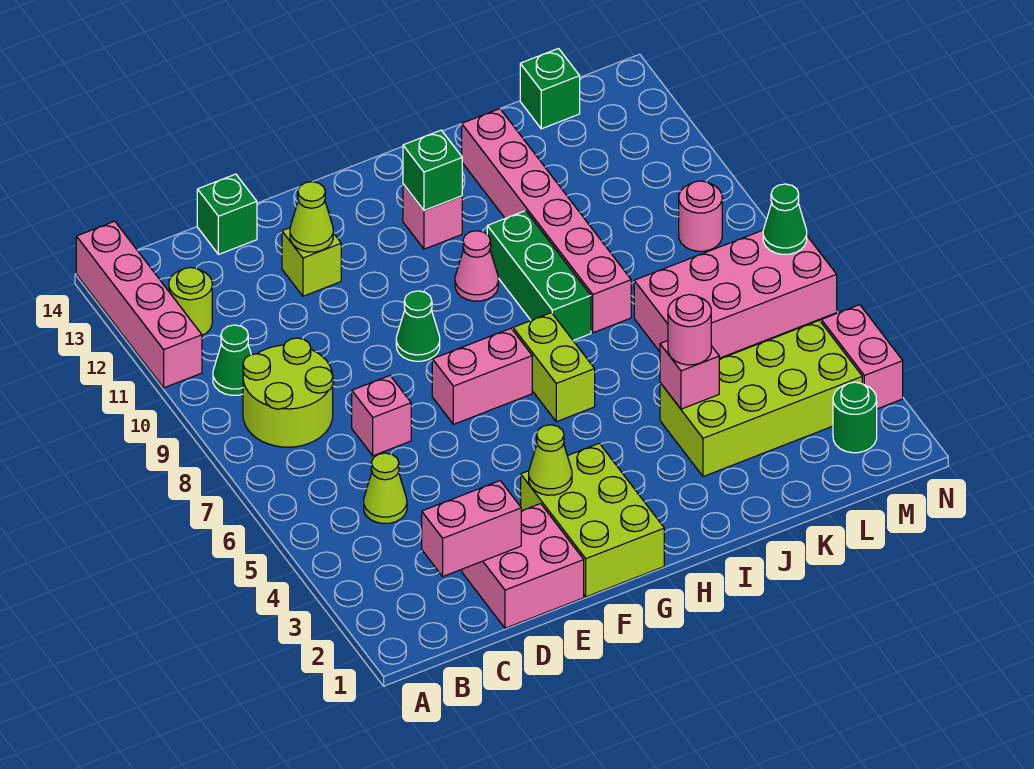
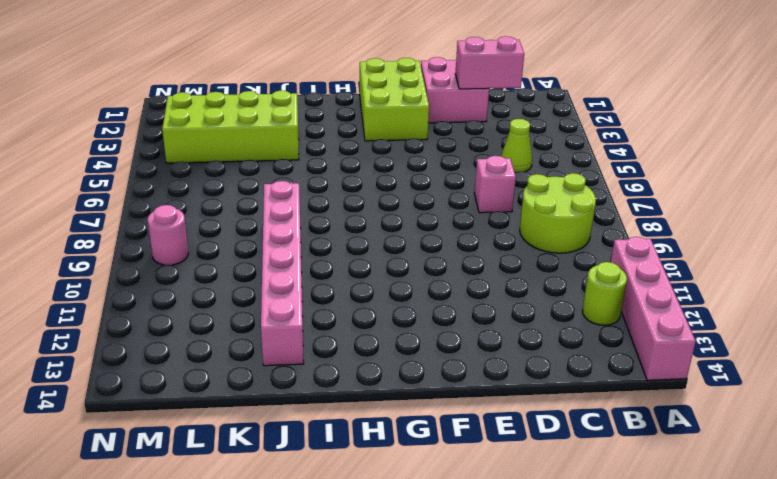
none -> green 1x1 cone [213,325,251,395]
none -> green 1x1 brick [197,174,257,255]
none -> lime 1x1 brick [282,228,341,296]
none -> pink 1x2 brick [432,328,532,424]

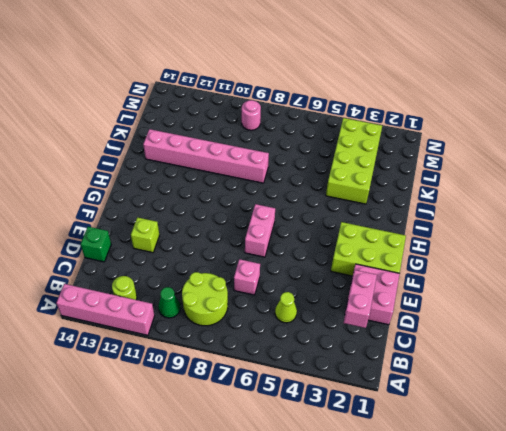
none -> green 1x1 cone [396,291,440,361]
none -> lime 1x2 brick [513,313,595,422]
none -> pink 1x1 cone [455,231,498,301]
none -> pink 1x1 brick [403,184,462,249]

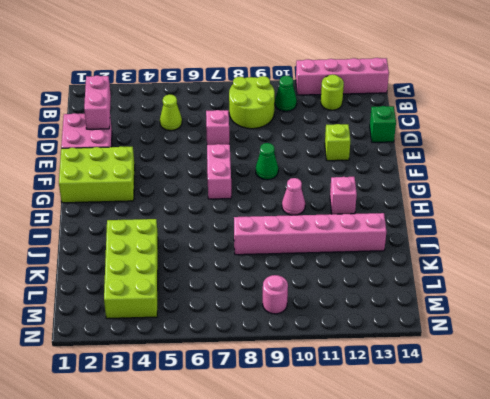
none -> lime 1x2 brick [513,313,595,422]
none -> green 1x3 brick [487,211,591,340]
none -> pink 2x4 brick [634,230,837,358]
none -> green 1x1 brick [520,49,580,129]

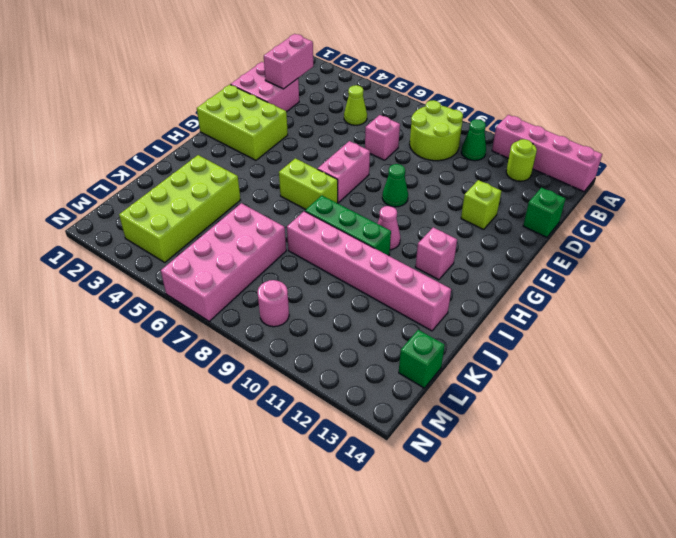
none -> green 1x1 round brick [833,382,877,453]
none -> pink 1x2 brick [821,305,903,409]
none -> lime 1x1 cone [290,182,333,252]
none -> lime 1x1 cone [529,425,572,495]

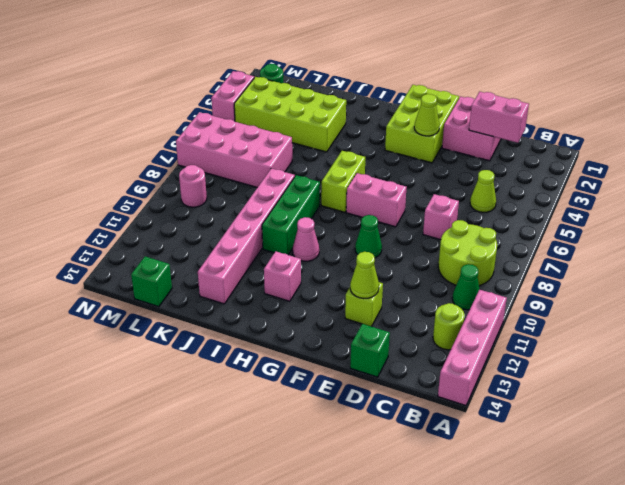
none -> green 1x1 brick [403,130,462,211]
none -> pink 1x1 brick [660,341,719,409]
none -> green 1x1 cone [763,184,807,254]
none -> pink 1x1 round brick [668,295,711,365]

